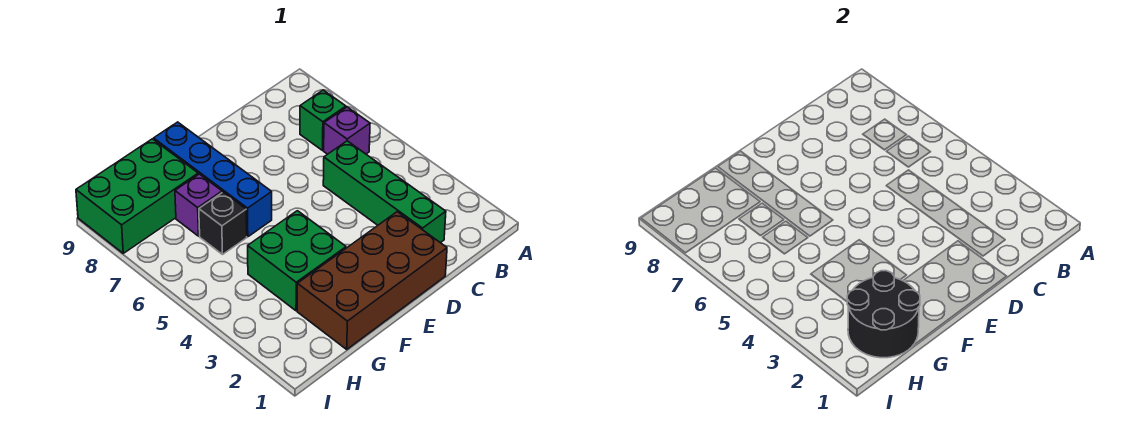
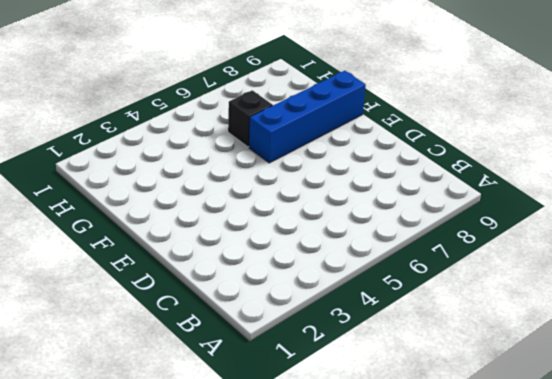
none -> purple 1x1 brick [324,107,370,154]
none -> green 1x1 brick [300,90,346,150]

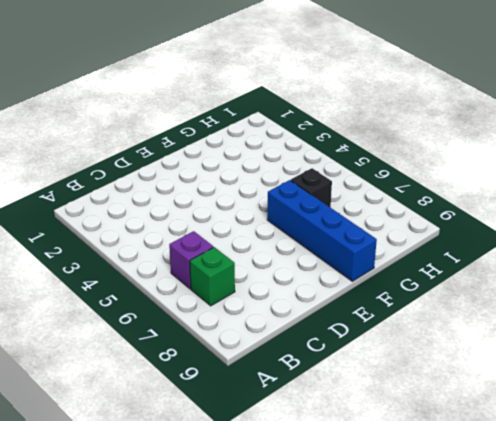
none -> green 1x4 brick [323,141,446,243]
none -> brown 2x4 brick [297,212,447,349]

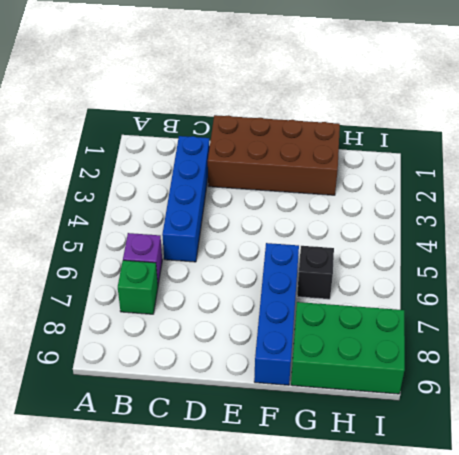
blue 1x4 brick [162,136,210,262] -> green 1x4 brick [323,141,446,243]
none -> green 2x2 brick [248,211,346,311]
none -> purple 1x1 brick [175,174,222,236]

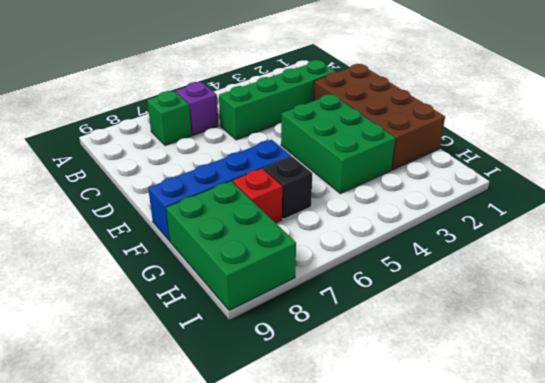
green 2x3 brick [281,94,395,194] -> green 2x2 brick [248,211,346,311]
red 1x1 brick [233,169,282,223] -> purple 1x1 brick [175,174,222,236]
none -> black 2x2 round brick [847,271,920,358]

